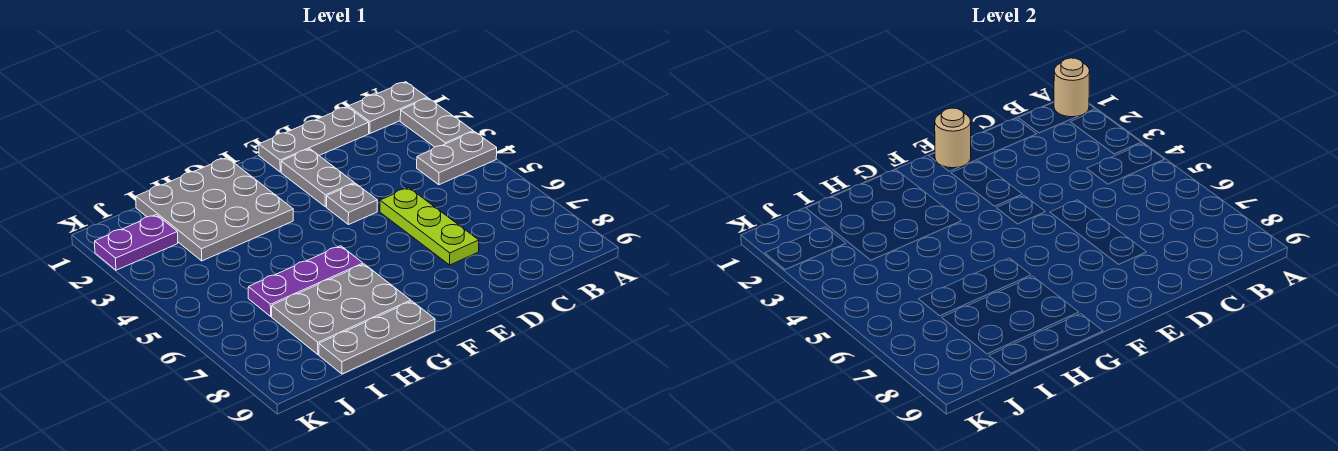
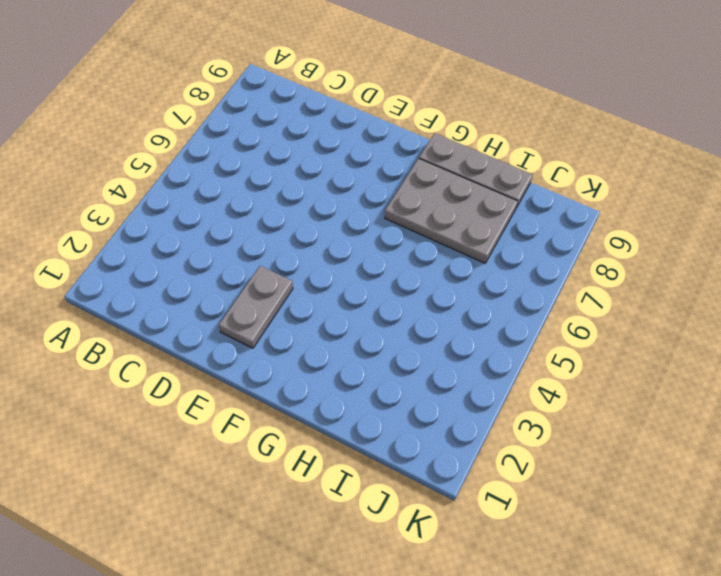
none -> grey 1x2 plate [349,82,427,133]
none -> grey 1x2 plate [400,98,473,147]
none -> grey 1x2 plate [417,132,497,185]

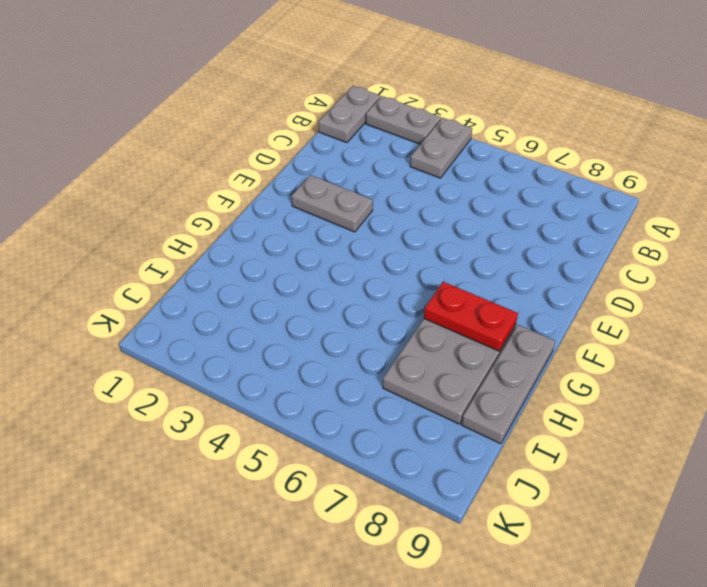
red 1x2 plate [424,282,518,351] -> none
none -> grey 1x3 plate [259,107,369,172]
none -> lime 1x3 plate [380,188,479,265]
none -> grey 1x1 plate [327,183,377,225]

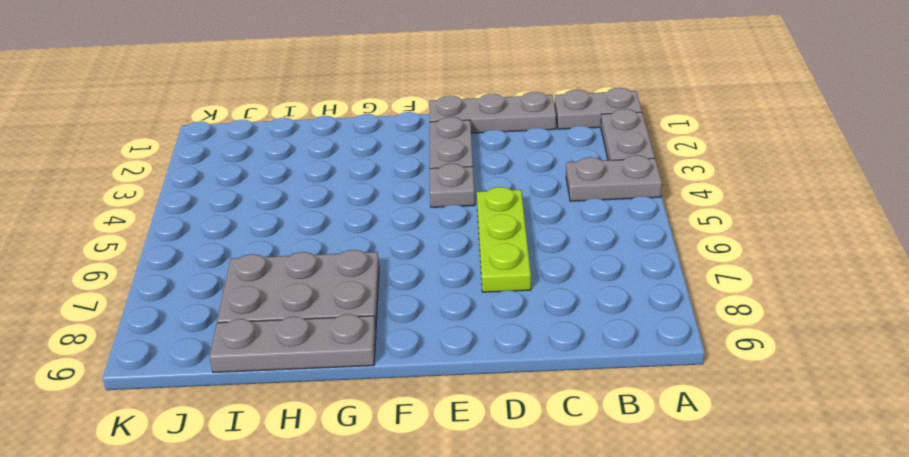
none -> grey 3x3 plate [136,158,293,261]
none -> purple 1x3 plate [248,246,363,316]
none -> purple 1x2 plate [95,215,178,270]

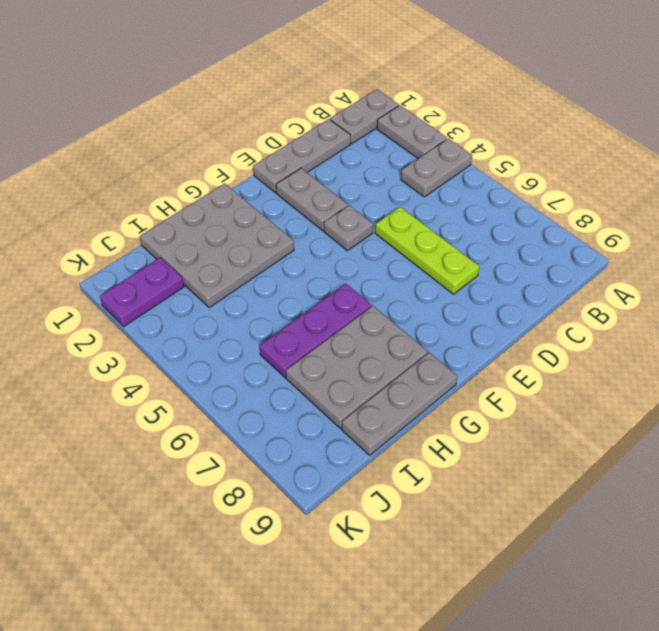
none -> tan 1x1 round brick [1054,58,1090,117]
none -> tan 1x1 round brick [935,108,971,168]

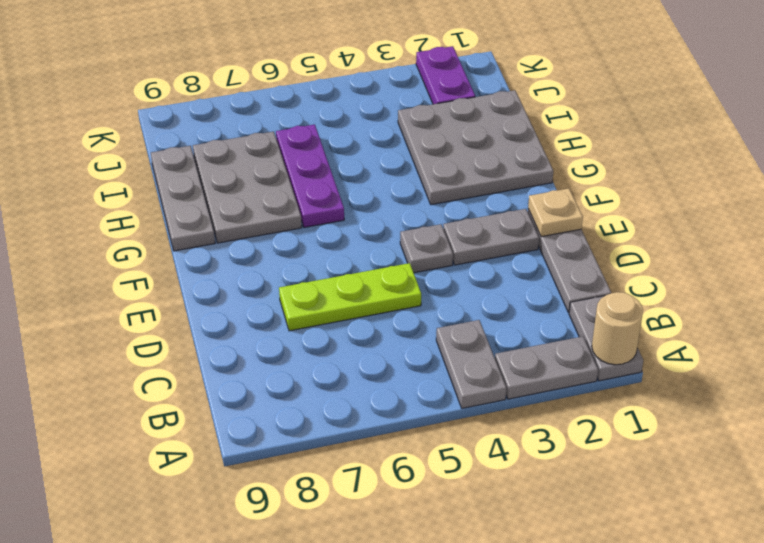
tan 1x1 plate [528,188,583,237] -> tan 1x1 round brick [935,108,971,168]

